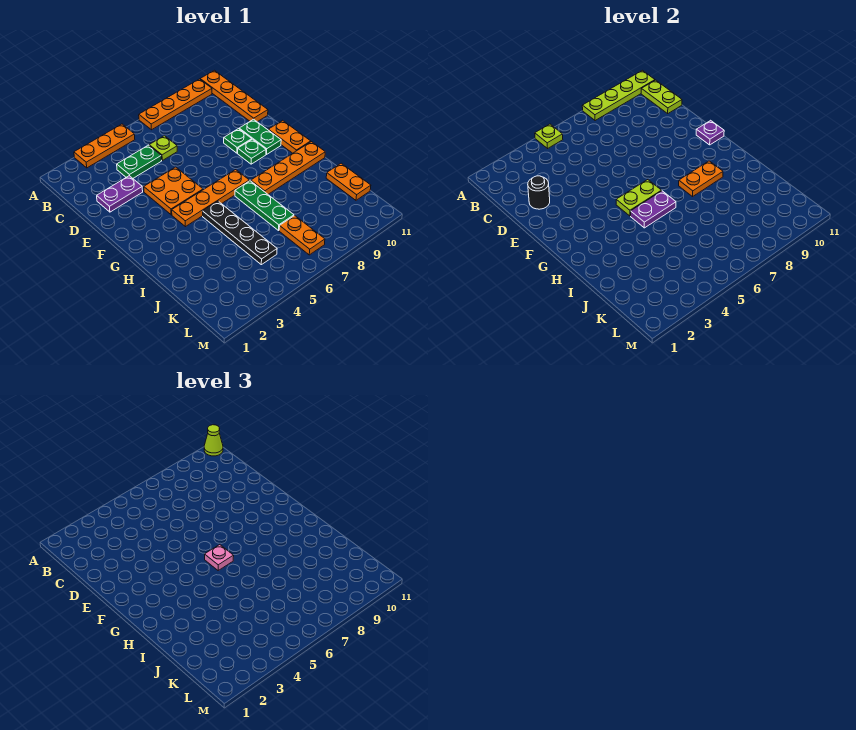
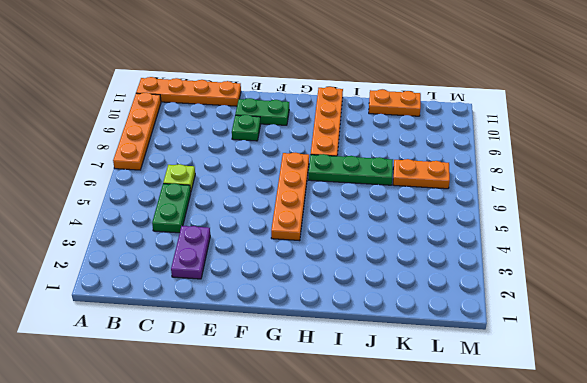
none -> orange 1x3 plate [74,124,135,168]
none -> orange 2x2 plate [144,167,203,215]
none -> green 1x1 plate [238,139,266,164]

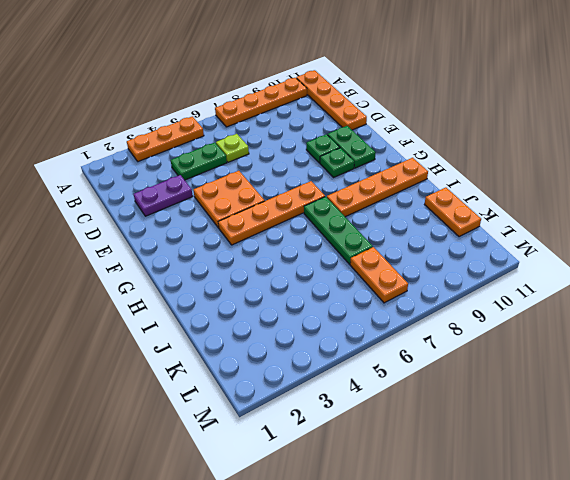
none -> orange 1x2 plate [268,120,311,153]
none -> black 1x4 plate [203,201,277,265]
none -> lime 1x1 plate [535,124,563,148]

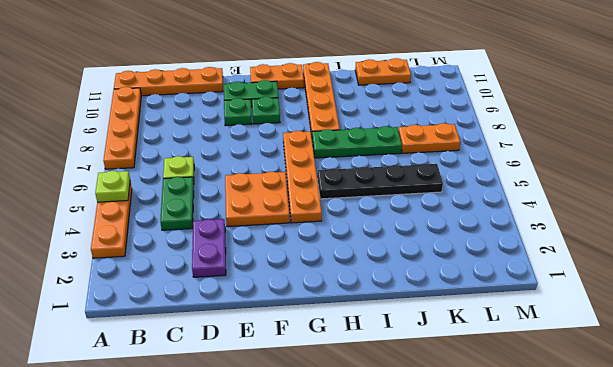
none -> lime 1x4 plate [582,70,655,121]
none -> lime 1x2 plate [641,80,682,113]
none -> black 1x1 round brick [528,176,550,209]

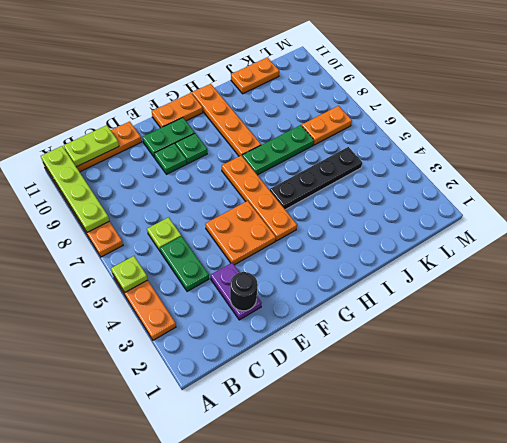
none -> purple 1x1 plate [696,120,724,145]
none -> lime 1x2 plate [616,180,662,216]
none -> purple 1x2 plate [631,191,676,228]

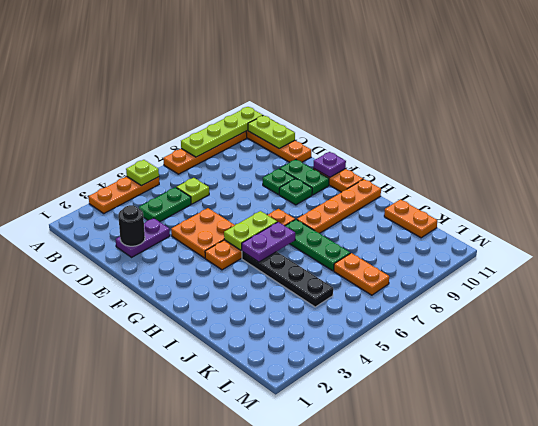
none -> orange 1x2 plate [679,161,723,197]
none -> lime 1x1 cone [204,425,223,456]
none -> pink 1x1 plate [205,545,234,570]

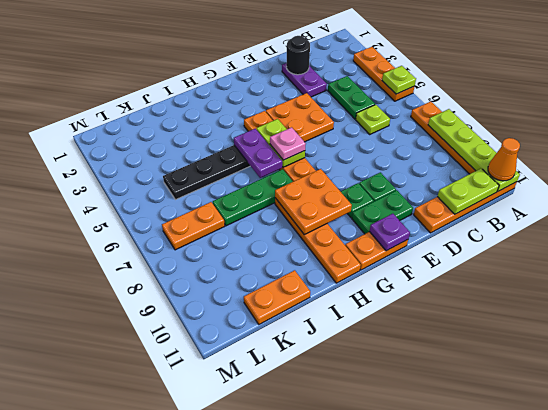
orange 1x1 cone [488,138,520,181] -> lime 1x1 cone [204,425,223,456]
orange 2x2 plate [275,169,352,235] -> orange 1x2 plate [679,161,723,197]

